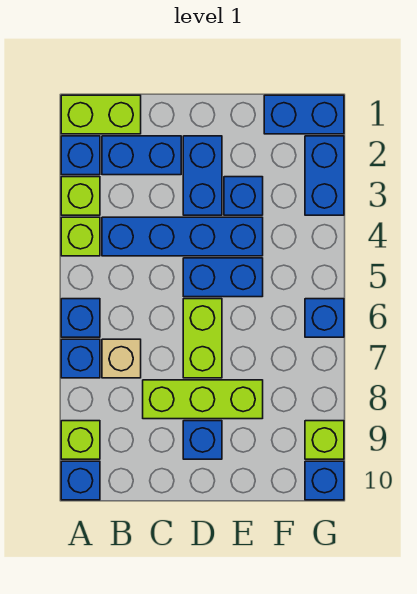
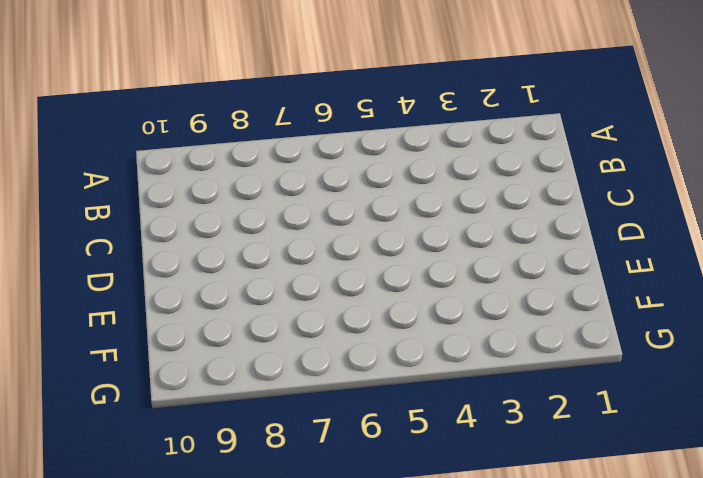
none -> lime 1x2 brick [61,95,141,134]
none -> blue 1x1 brick [61,136,100,175]
none -> lime 1x1 brick [61,177,100,215]

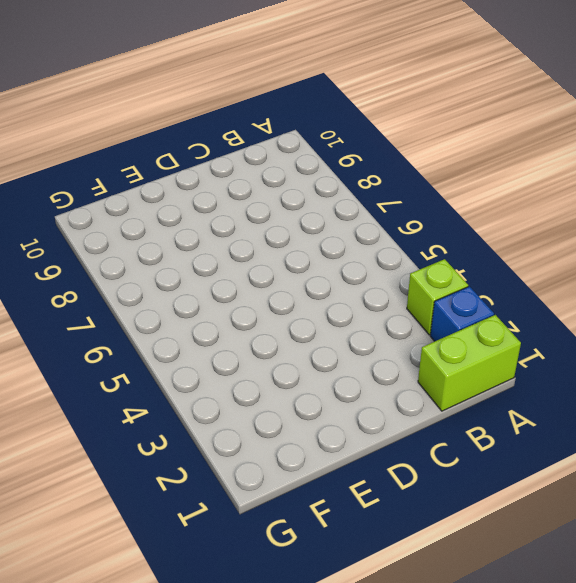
none -> lime 1x1 brick [61,217,100,256]
none -> blue 1x1 brick [61,299,100,337]
none -> blue 1x1 brick [61,339,100,378]

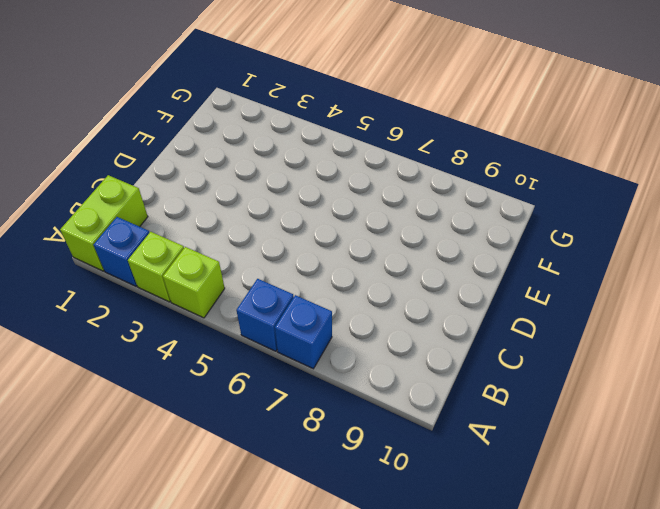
none -> lime 1x1 brick [61,421,100,459]
none -> blue 1x1 brick [61,461,100,500]
none -> blue 1x2 brick [102,136,181,175]

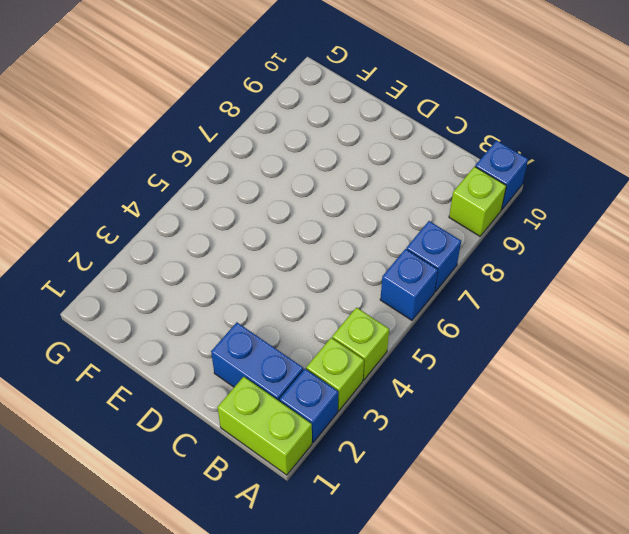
none -> blue 1x4 brick [102,217,263,256]
none -> tan 1x1 brick [102,339,141,378]
none -> lime 1x3 brick [143,380,263,419]

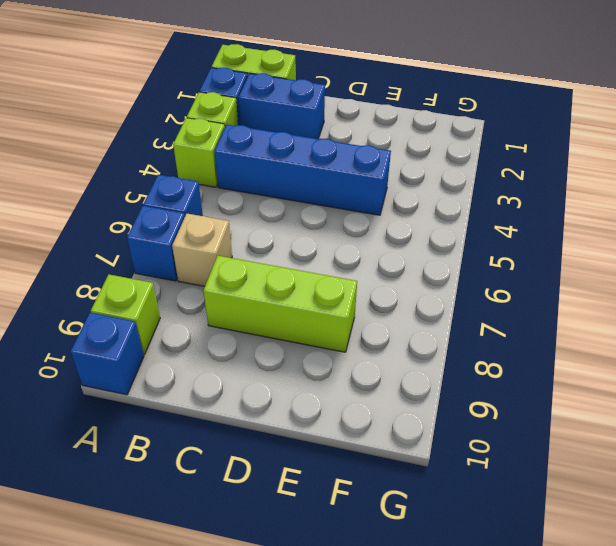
none -> blue 1x2 brick [183,136,222,215]
none -> blue 1x2 brick [183,258,263,297]
none -> lime 1x2 brick [183,299,222,378]

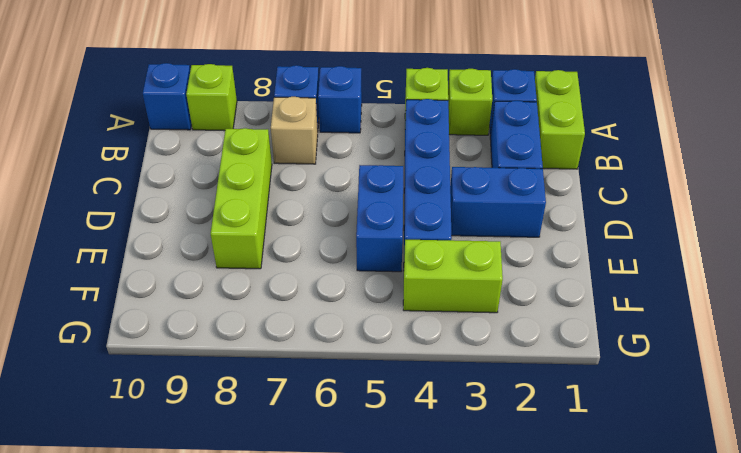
lime 1x2 brick [403,240,503,313] -> lime 1x2 brick moved to [183,299,222,378]
none -> blue 1x1 brick [183,421,222,459]
none -> blue 1x1 brick [224,177,263,215]
none -> blue 1x2 brick [264,95,344,134]

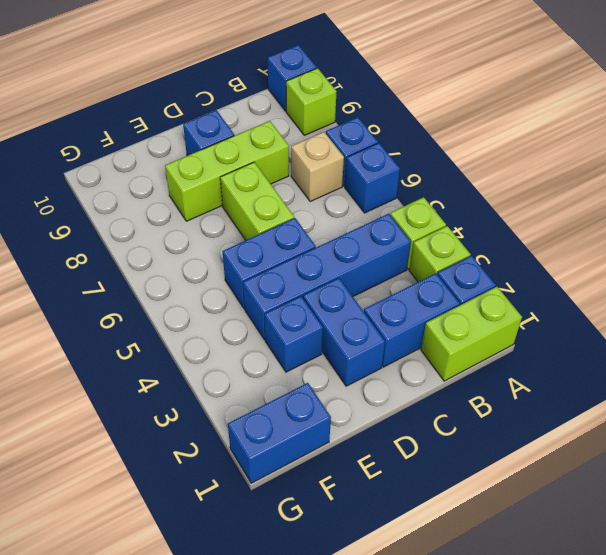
none -> blue 1x2 brick [305,136,344,215]
none -> blue 1x1 brick [305,299,344,337]
none -> lime 1x1 brick [305,421,344,459]

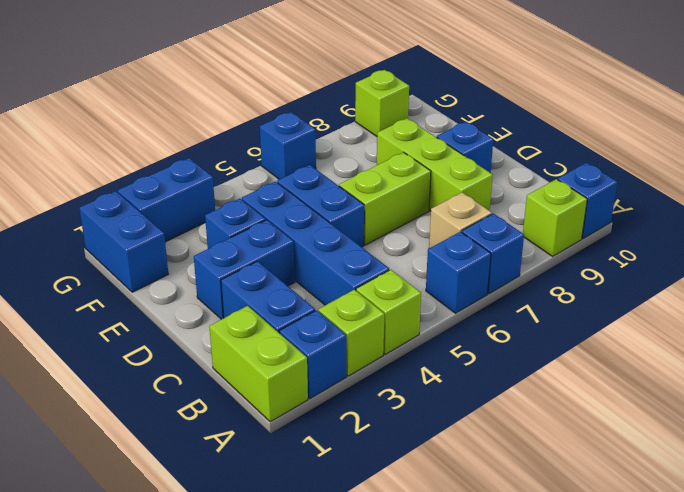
none -> blue 1x1 brick [305,461,344,500]

